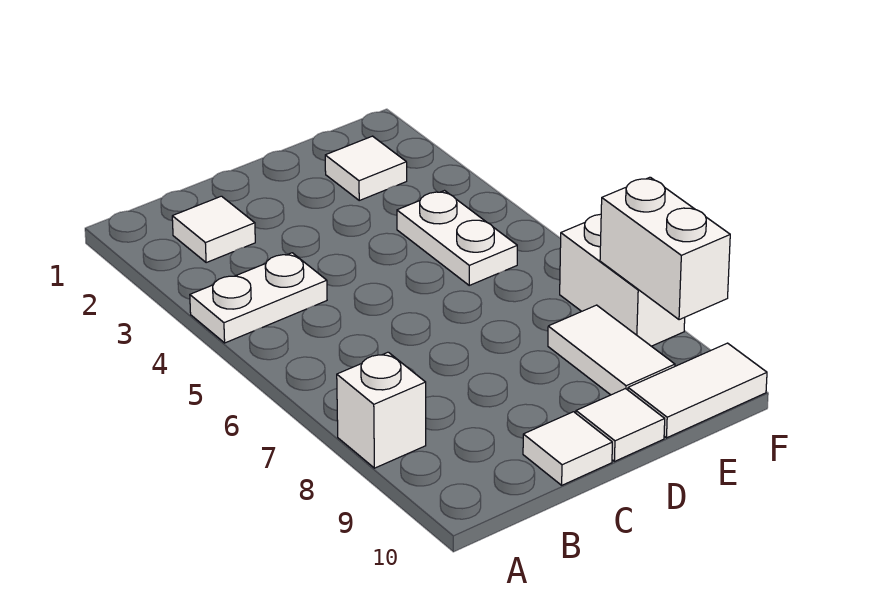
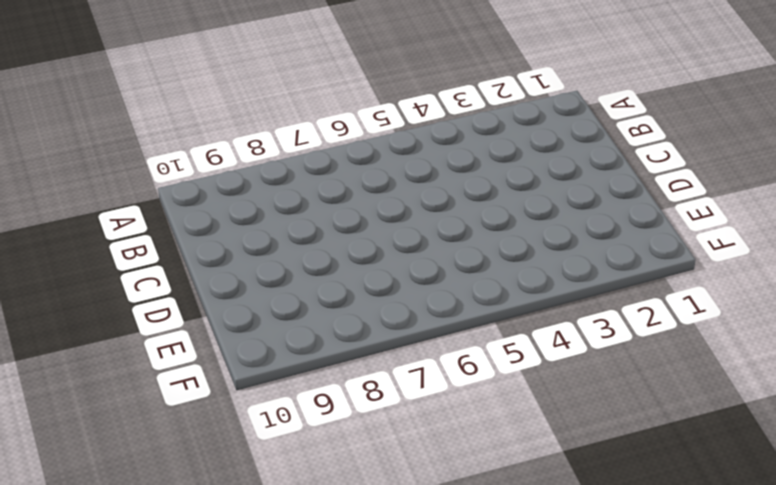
none -> white 1x2 plate [190,253,327,343]
none -> white 1x1 brick [337,352,426,468]

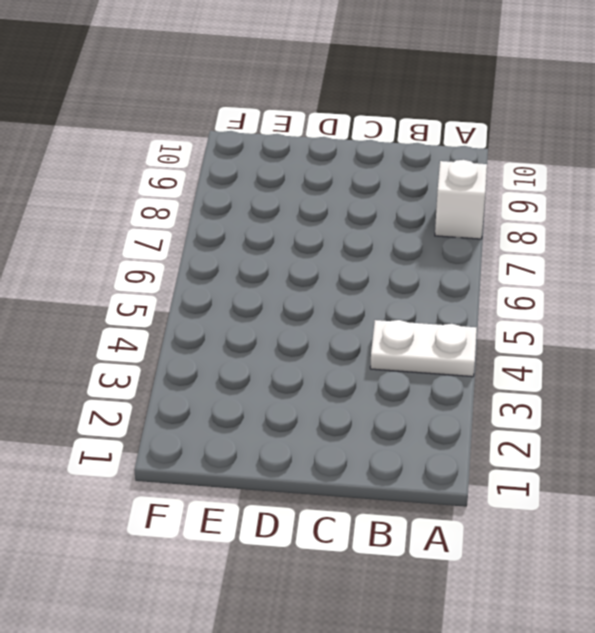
none -> white 1x1 tile [172,196,255,263]
none -> white 1x1 tile [523,412,612,485]

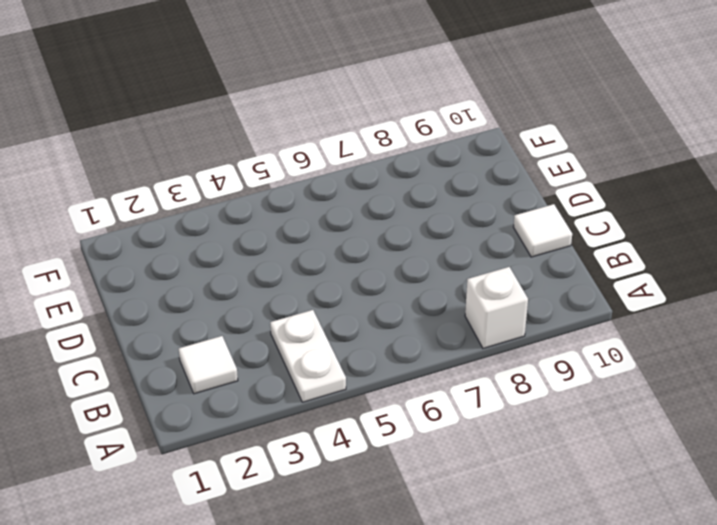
none -> white 1x1 tile [576,389,665,461]
none -> white 1x1 tile [325,136,407,200]

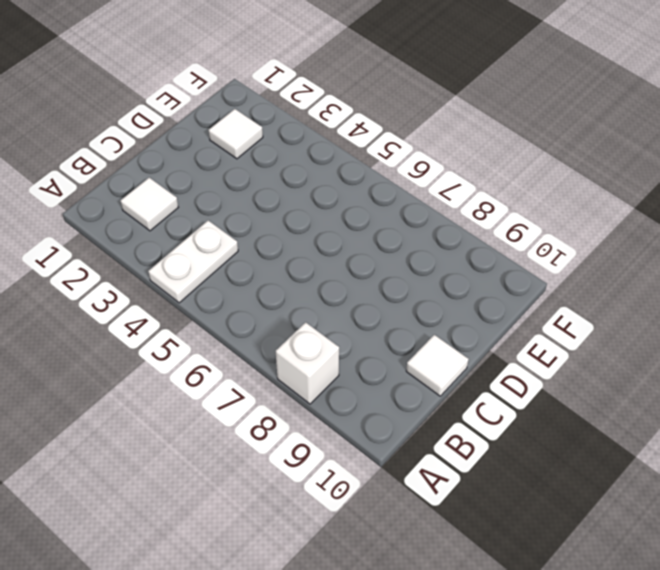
none -> white 1x1 tile [576,389,665,461]
none -> white 1x2 plate [397,191,517,285]

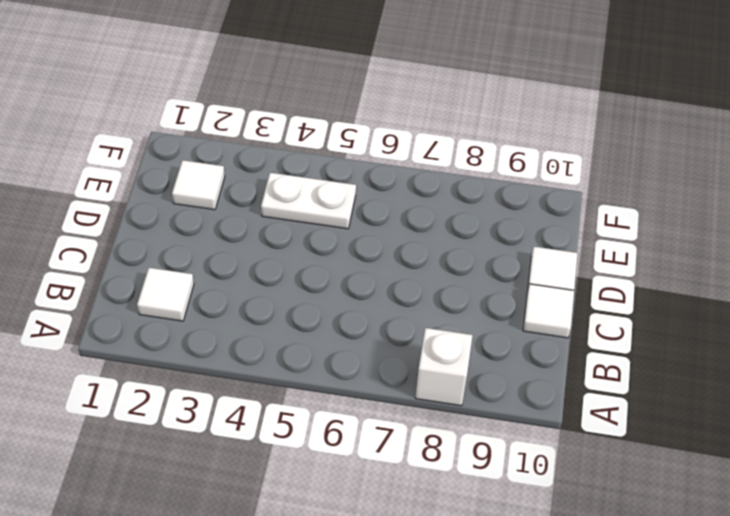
none -> white 1x2 plate [190,253,327,343]
none -> white 1x2 tile [548,305,675,395]

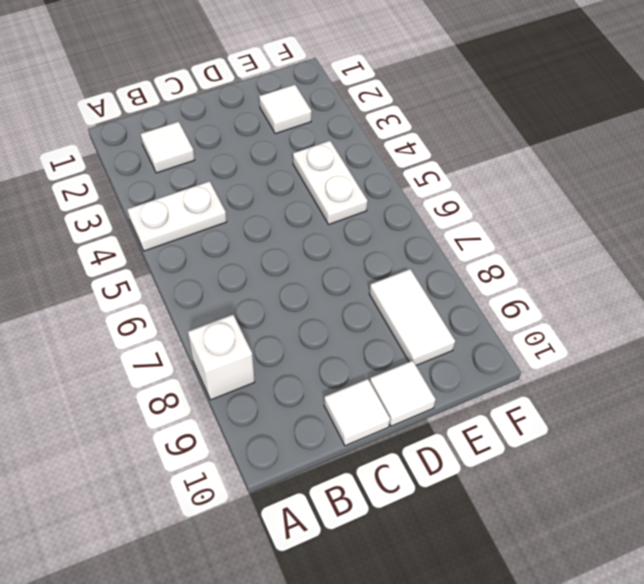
none -> white 1x2 tile [628,343,767,438]
none -> white 1x2 brick [560,214,685,346]

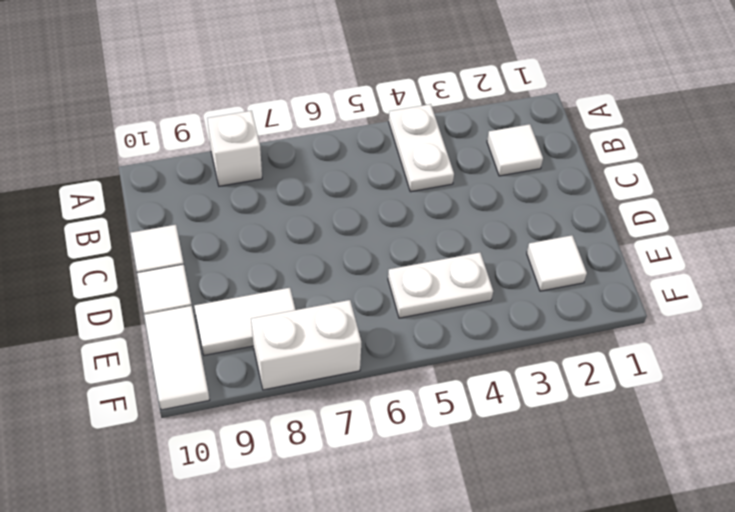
none -> white 1x2 brick [600,177,730,320]

